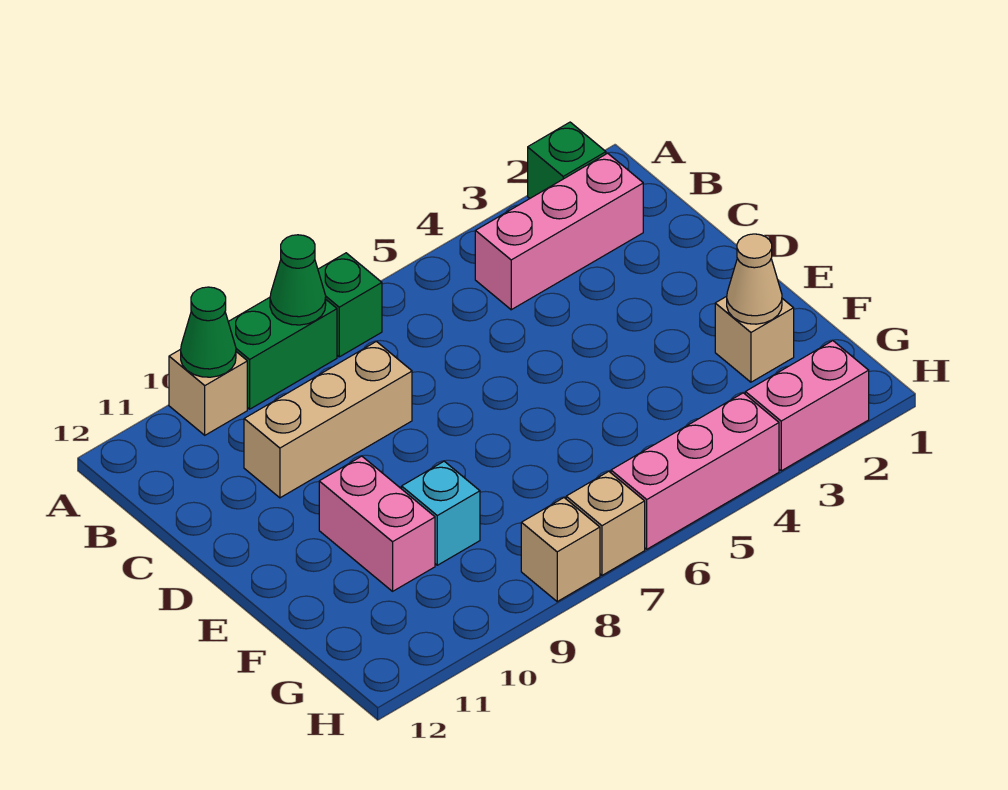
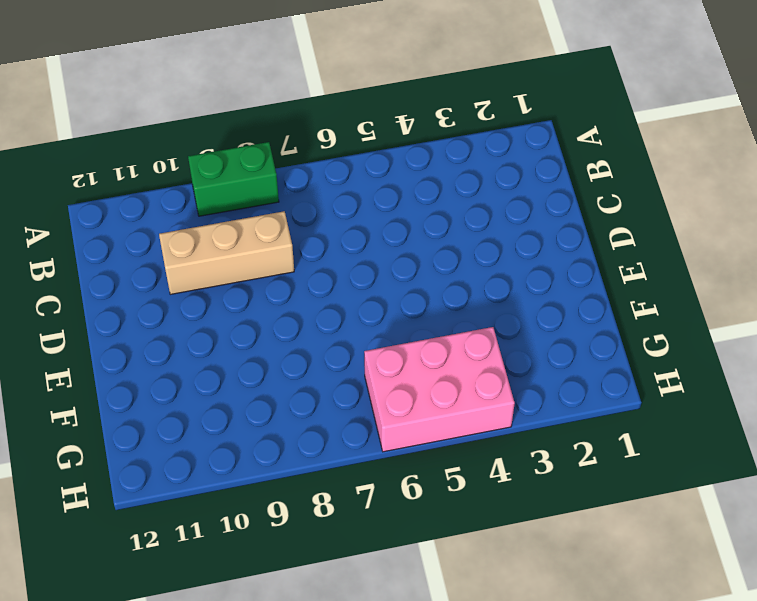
pink 2x3 brick [364,327,515,452] -> pink 1x3 brick [611,393,779,549]
none -> green 1x1 brick [528,122,606,198]
none -> green 1x1 brick [318,253,382,357]
none -> tan 1x1 brick [169,349,247,435]

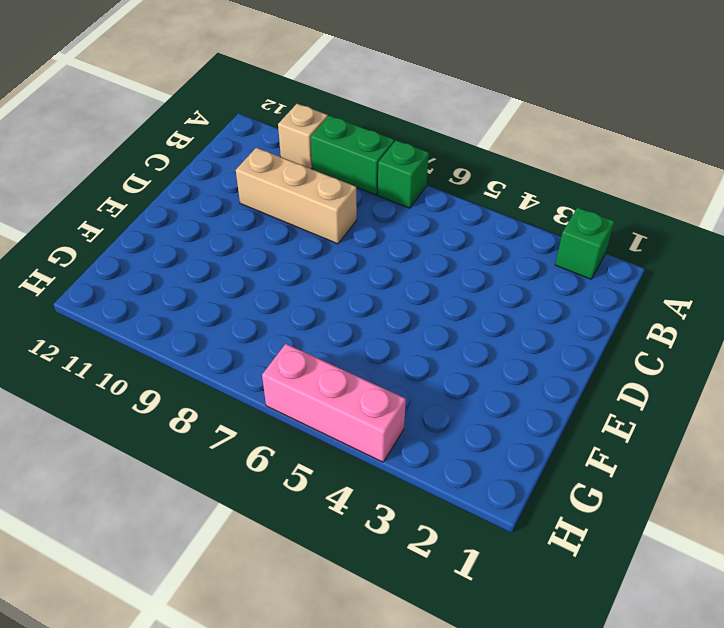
none -> pink 1x3 brick [475,153,643,310]
none -> pink 1x2 brick [319,456,435,591]
none -> tan 1x1 brick [715,296,794,382]

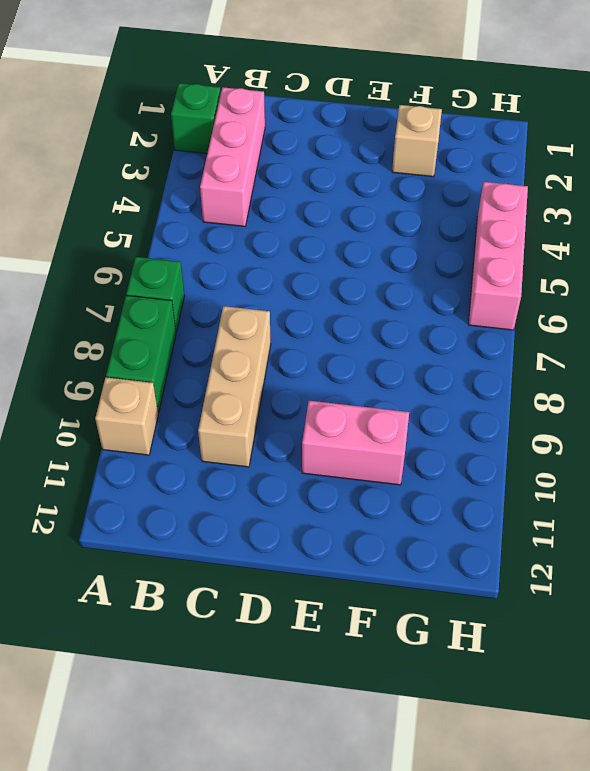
none -> cyan 1x1 brick [402,461,480,565]
none -> pink 1x2 brick [745,341,869,471]
none -> tan 1x1 brick [566,471,645,575]

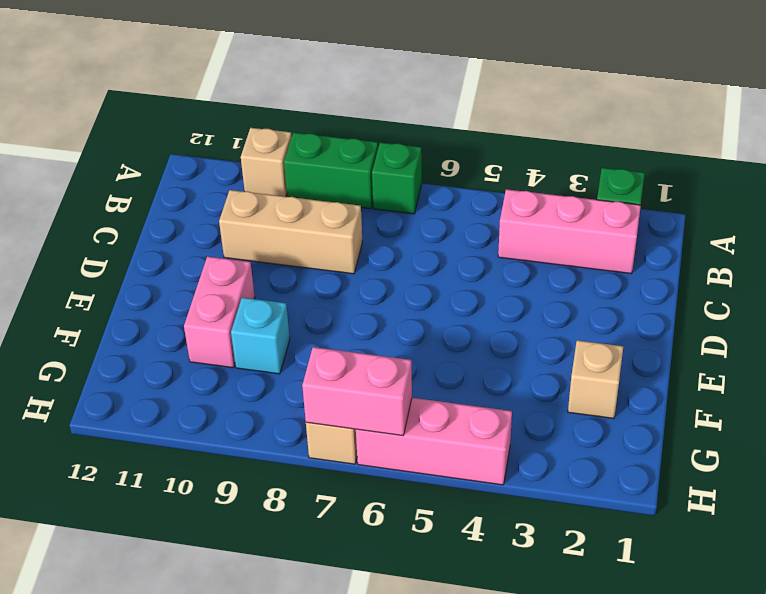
pink 1x2 brick [302,347,412,436] -> pink 1x2 brick moved to [745,341,869,471]
none -> tan 1x1 brick [521,498,600,601]
none -> green 1x1 cone [270,235,326,325]
none -> green 1x1 cone [181,287,236,377]

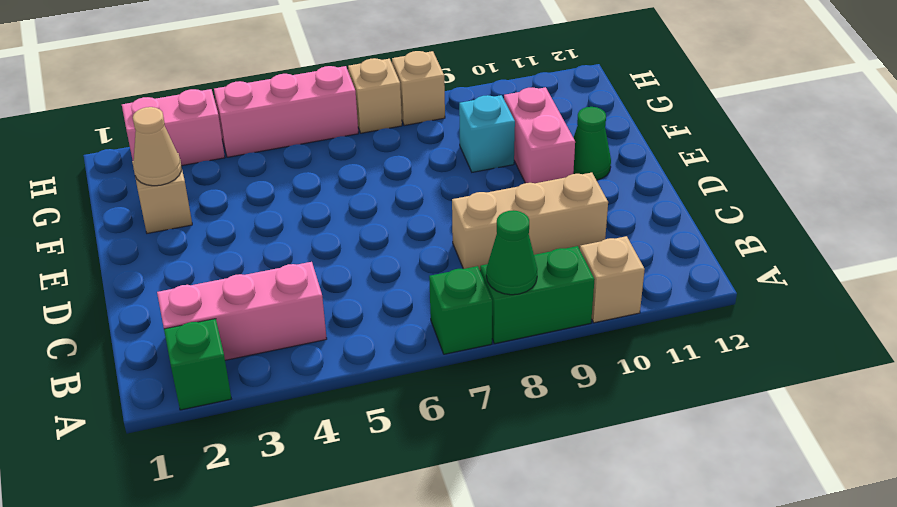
green 1x1 cone [573,107,611,180] -> green 1x1 cone moved to [181,287,236,377]

